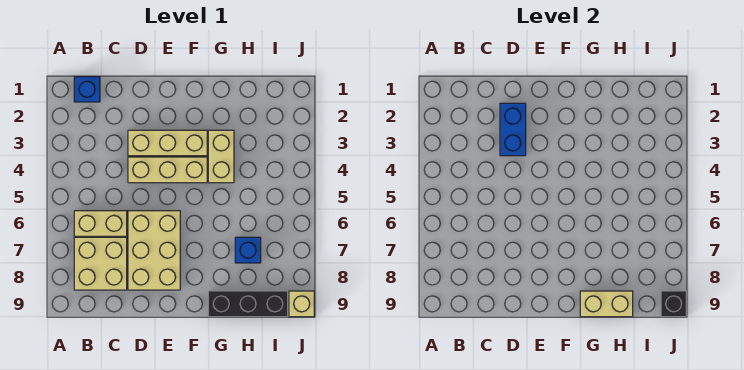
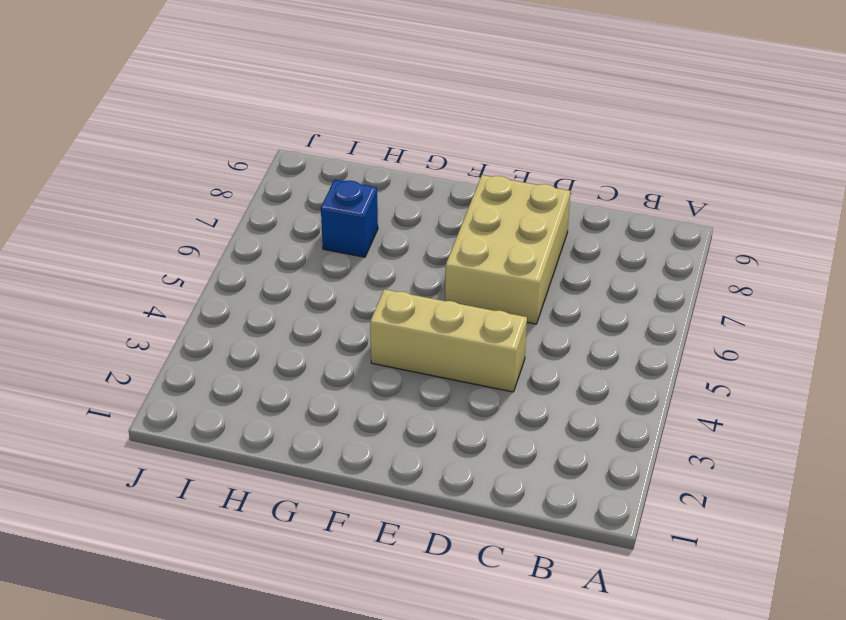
none -> blue 1x1 brick [74,77,100,102]
none -> tan 1x2 brick [74,211,127,236]
none -> tan 2x2 brick [74,237,127,290]

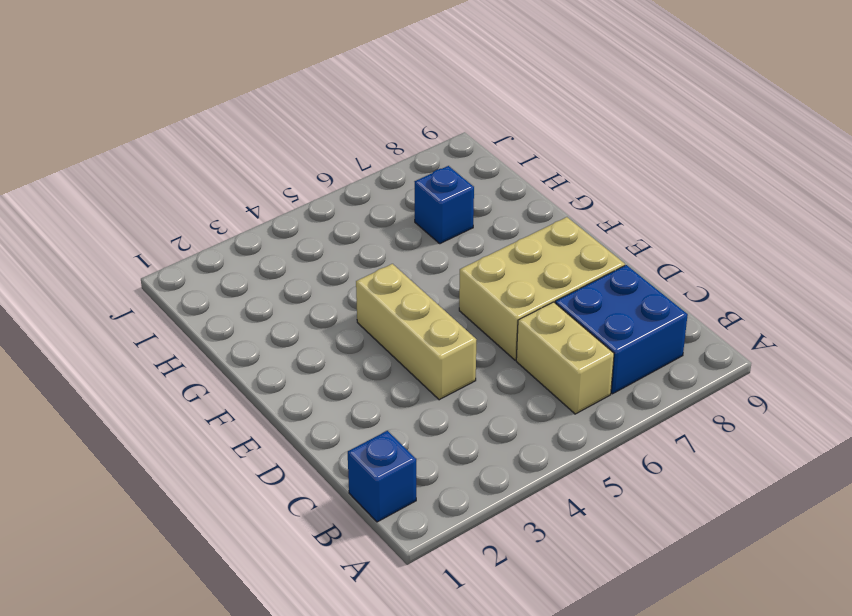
blue 2x2 brick [555,265,688,394] -> tan 2x2 brick [74,237,127,290]
none -> tan 1x3 brick [128,130,207,156]
none -> tan 1x2 brick [208,130,234,183]
none -> black 1x3 brick [208,291,288,317]

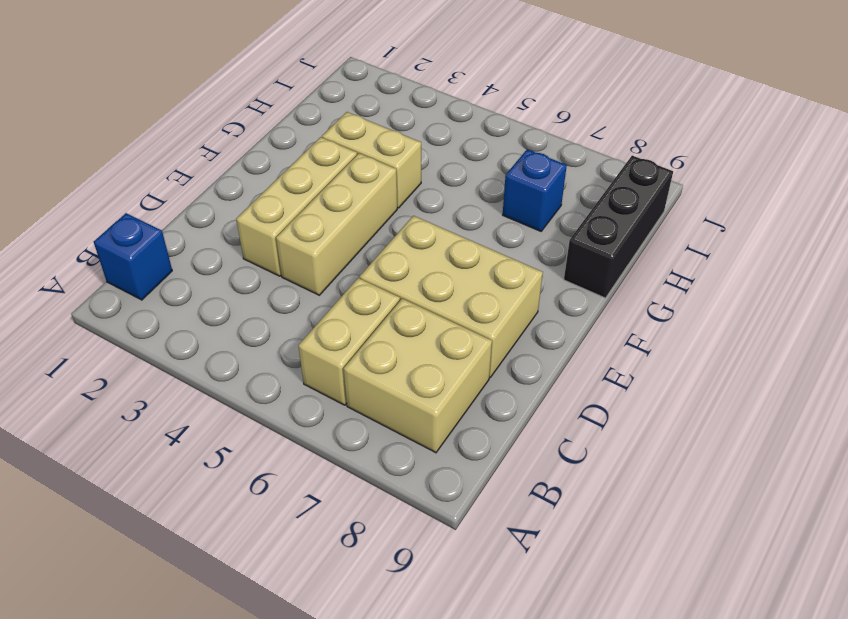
none -> tan 1x1 brick [289,291,314,317]
none -> blue 1x2 brick [500,103,526,156]
none -> tan 1x2 brick [580,291,633,317]

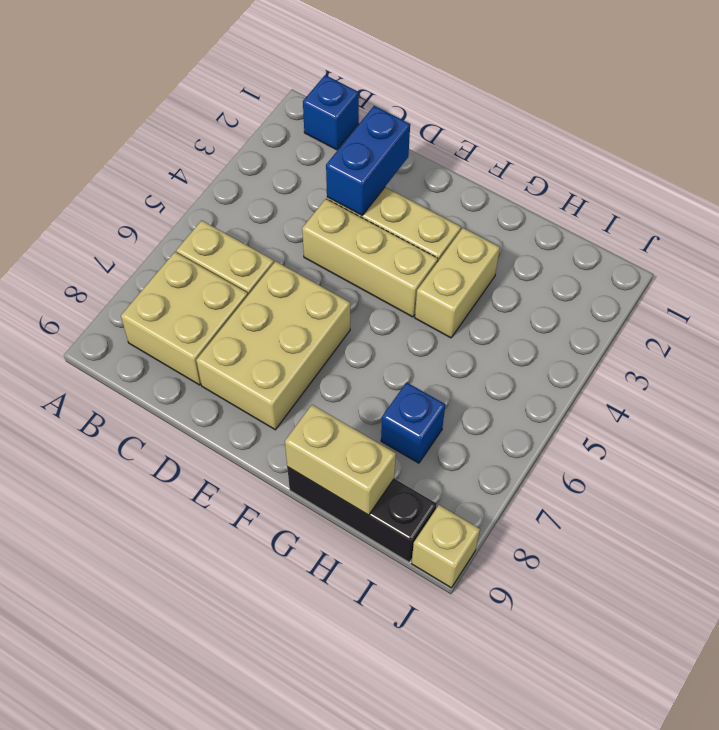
none -> black 1x1 brick [661,291,686,317]

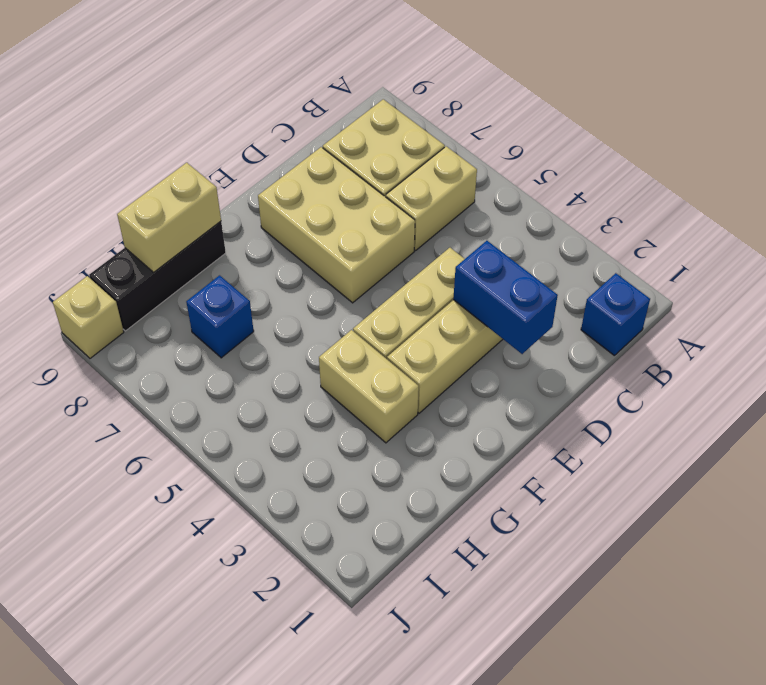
none -> black 1x1 brick [661,291,686,317]

